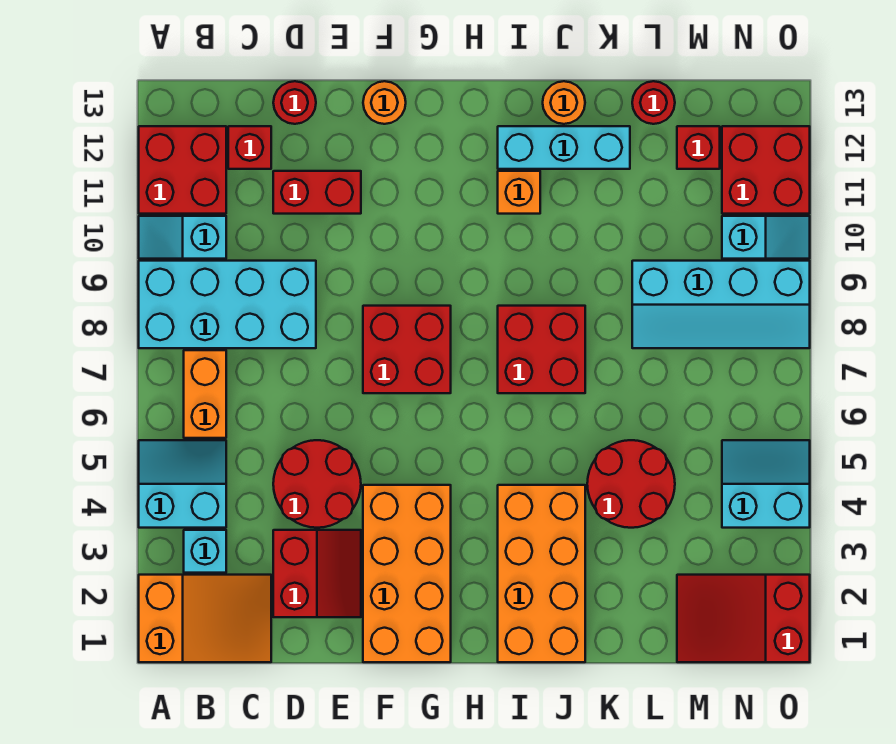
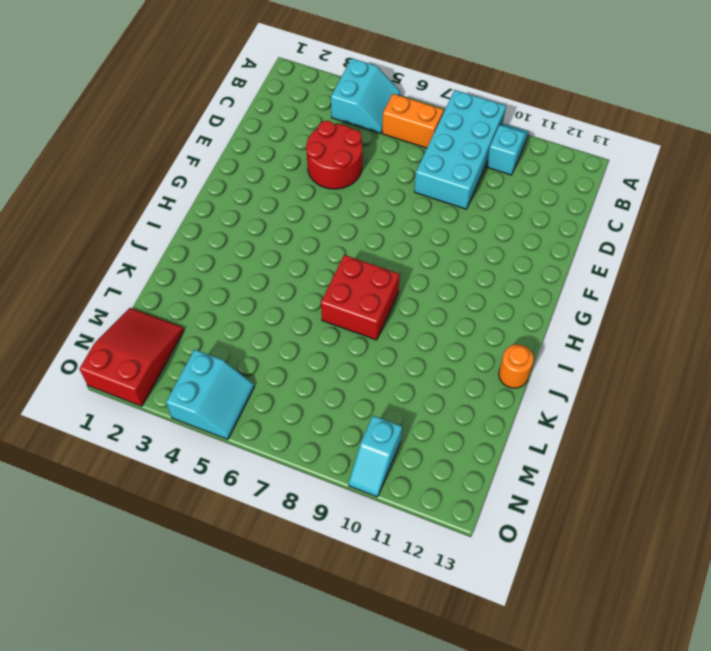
none -> orange 2x3 slope [139,575,271,662]
none -> red 2x2 brick [139,126,226,214]
none -> cyan 1x1 brick [184,530,226,573]

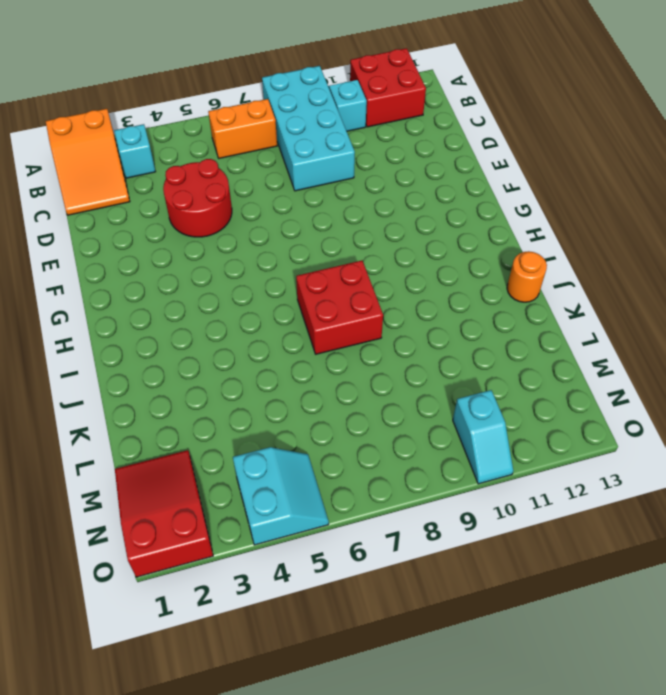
none -> cyan 2x2 slope [139,440,226,528]
none -> red 1x1 brick [228,126,271,169]
none -> red 2x2 slope [273,530,361,617]

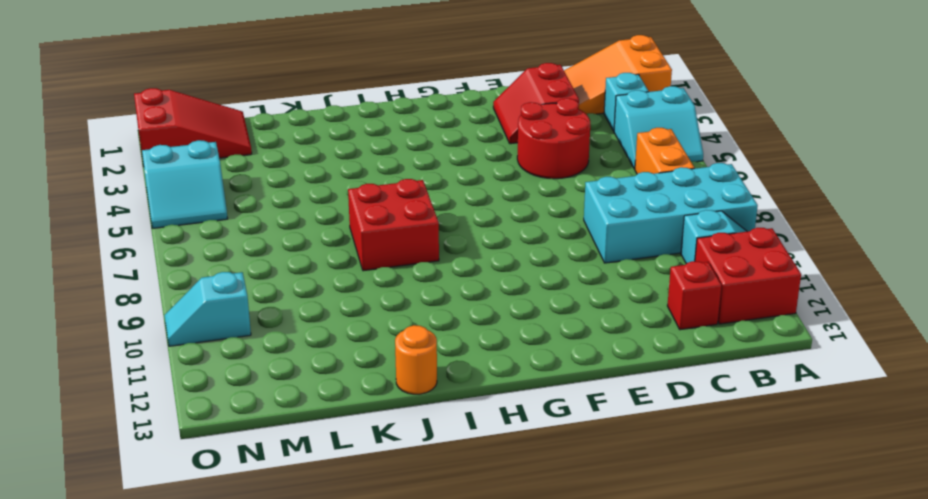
none -> red 1x2 brick [273,171,361,214]
none -> red 1x1 round brick [273,81,316,124]
none -> orange 2x4 brick [363,485,451,662]

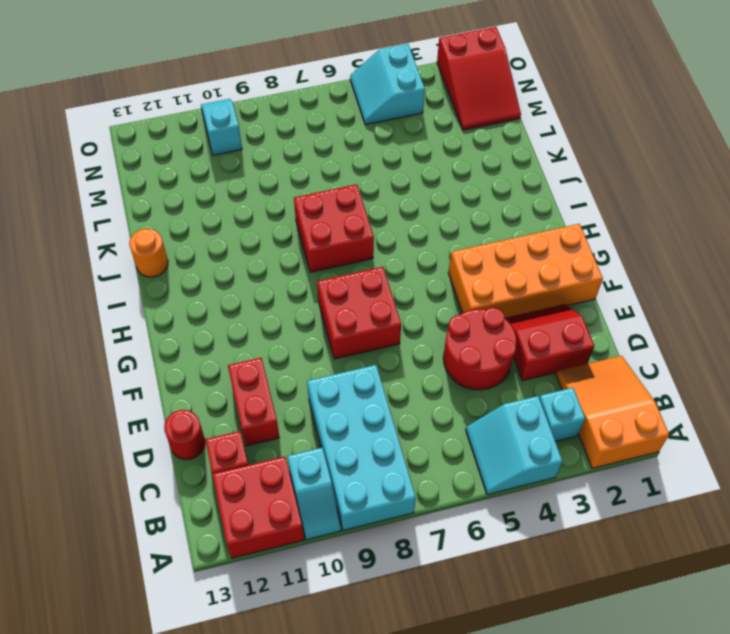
none -> orange 1x2 brick [184,350,226,438]
none -> orange 1x1 round brick [363,81,406,124]
none -> orange 2x4 brick [498,485,585,662]

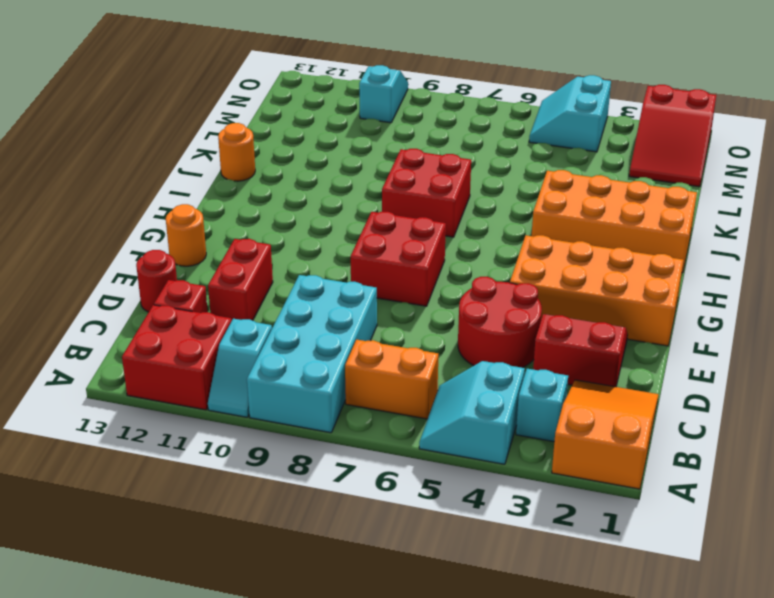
none -> orange 1x1 brick [498,171,540,214]
none -> cyan 1x3 brick [498,126,630,169]
none -> red 2x2 round brick [587,440,675,528]

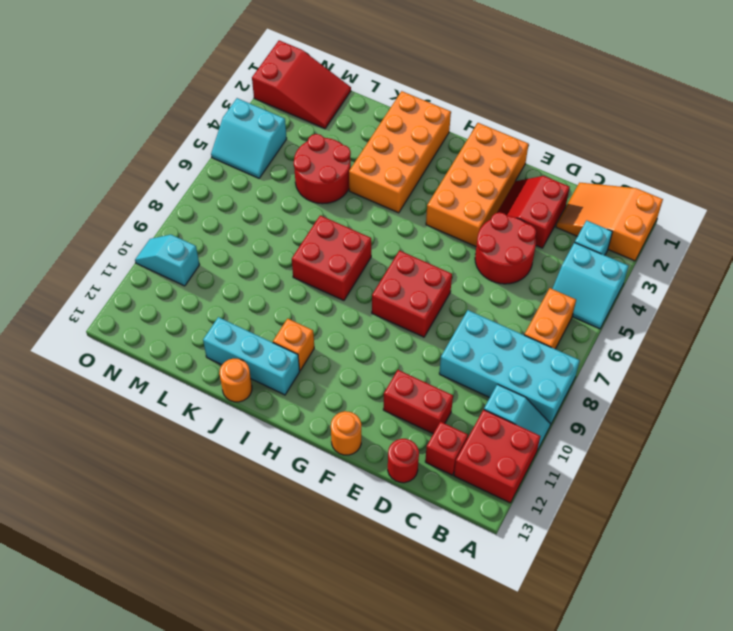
none -> cyan 2x4 slope [632,261,810,348]
none -> red 1x1 round brick [632,81,675,124]
none -> red 1x1 brick [677,126,720,169]

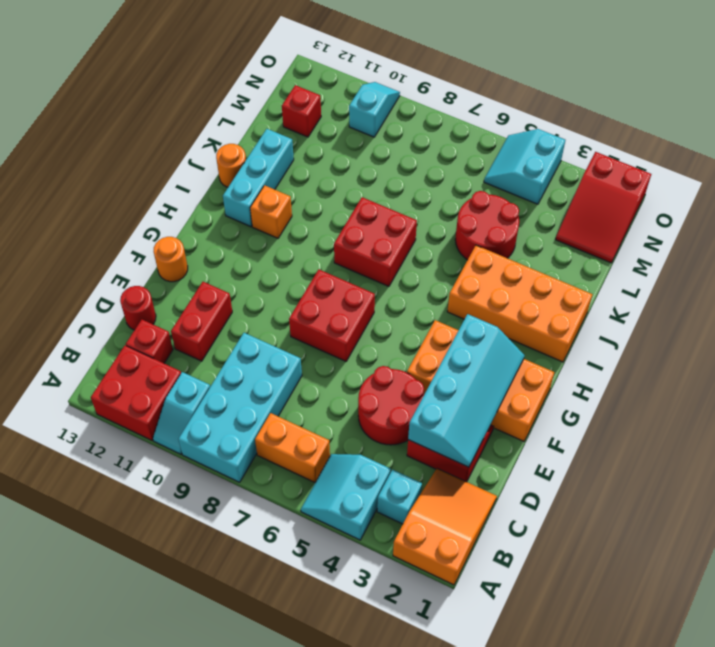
cyan 2x4 slope [408,314,524,467] -> cyan 2x4 slope moved to [632,261,810,348]
none -> red 1x1 round brick [632,81,675,124]
none -> red 2x2 brick [722,126,810,214]

